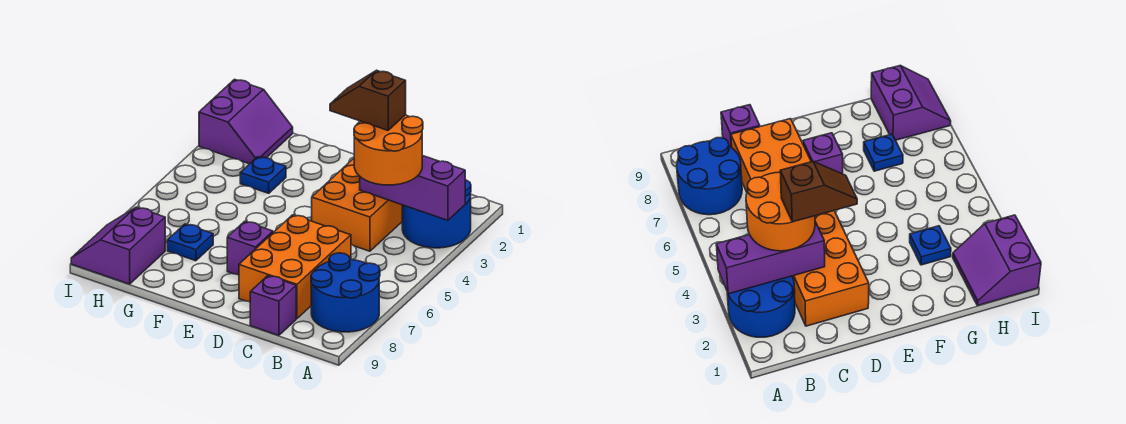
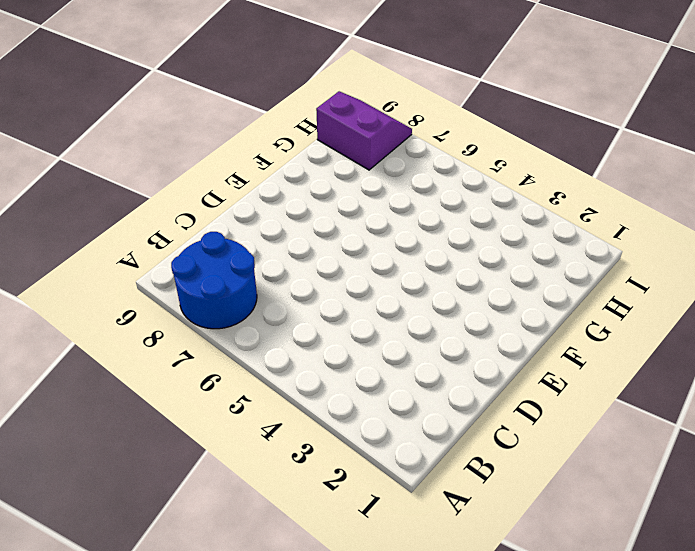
none -> blue 2x2 round brick [402,180,471,248]
none -> orange 2x3 brick [312,158,402,251]
none -> orange 2x3 brick [239,215,351,319]

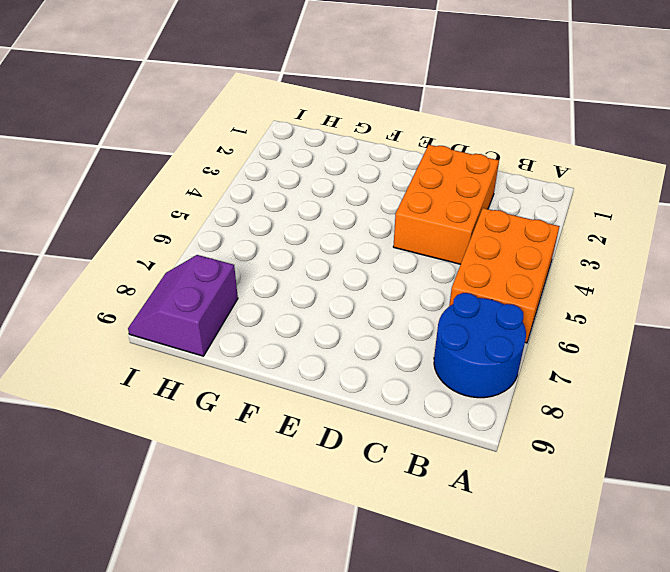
orange 2x3 brick [449,208,560,343] -> orange 2x3 brick moved to [239,215,351,319]
none -> blue 2x2 round brick [402,180,471,248]
none -> purple 1x1 brick [250,276,296,335]
none -> purple 1x1 brick [227,221,273,275]

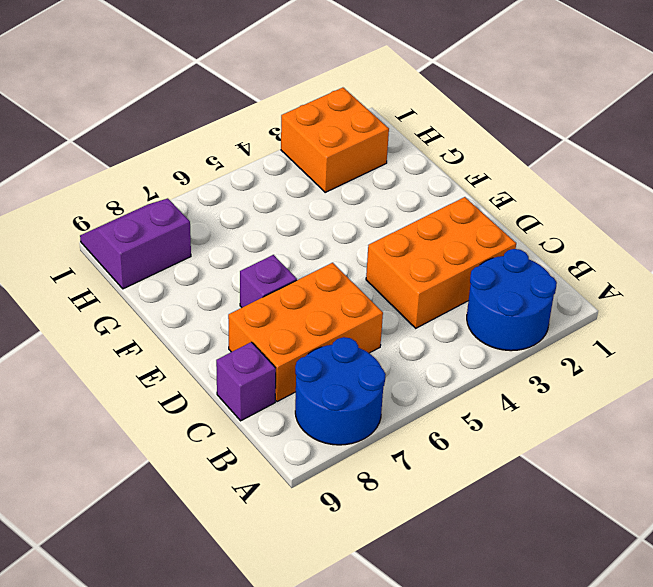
orange 2x2 brick [281,88,389,192] -> purple 2x2 slope [199,79,293,164]
none -> blue 1x1 plate [240,157,286,193]
none -> blue 1x1 plate [167,224,213,261]
none -> purple 1x3 brick [360,156,465,220]

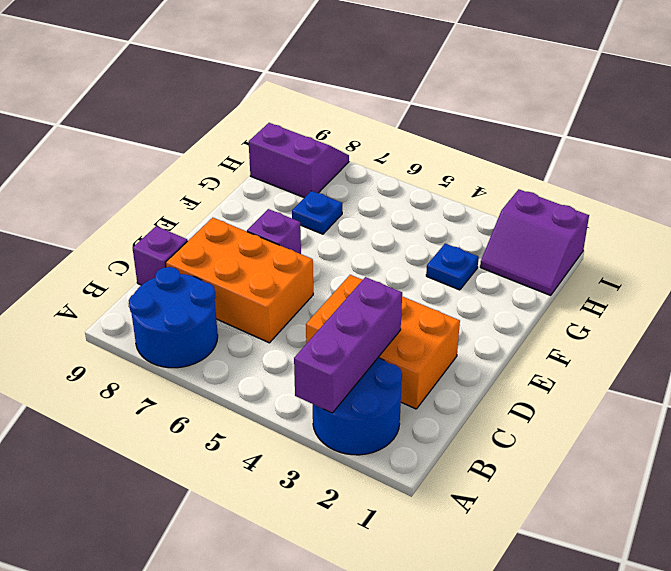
none -> orange 2x2 round brick [354,115,423,185]
none -> brown 1x2 slope [330,70,406,130]

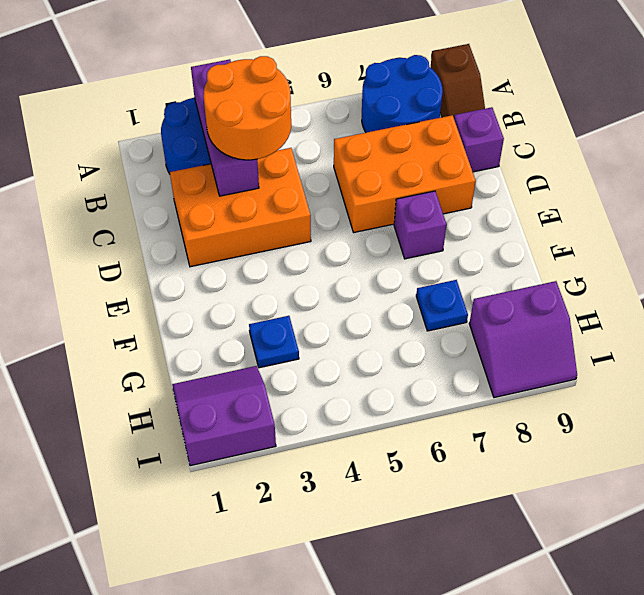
brown 1x2 slope [430,44,485,118] -> brown 1x2 slope moved to [330,70,406,130]

